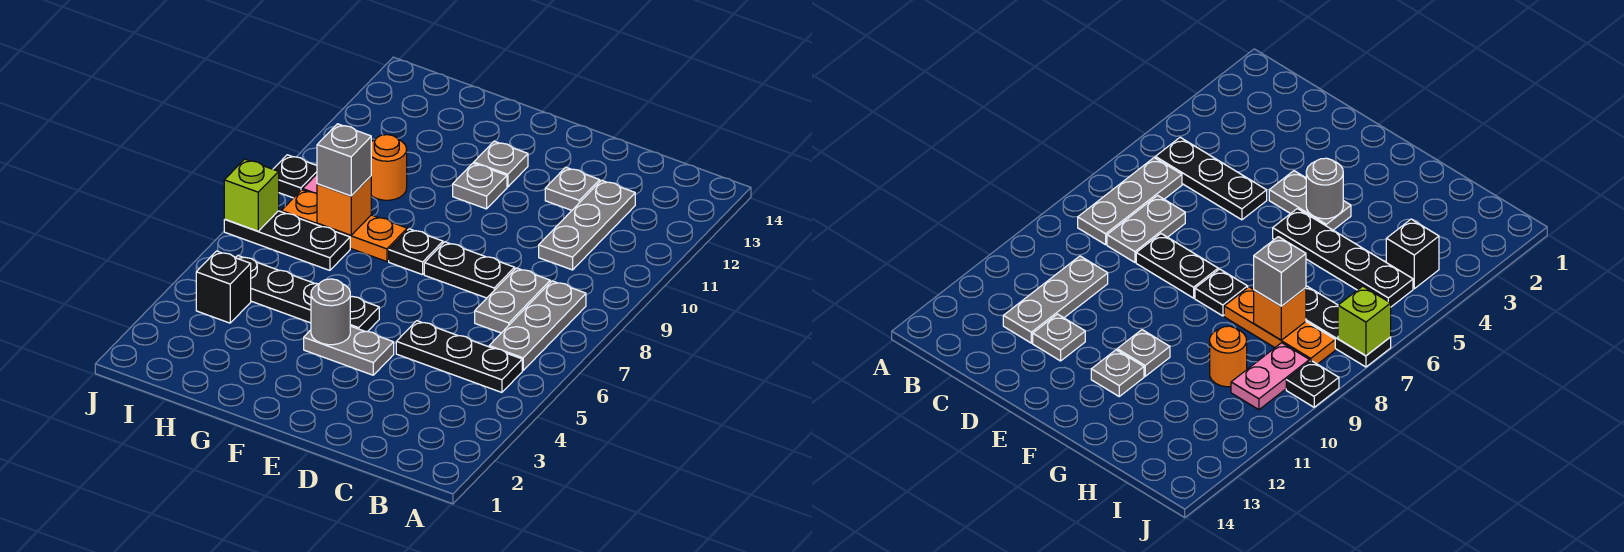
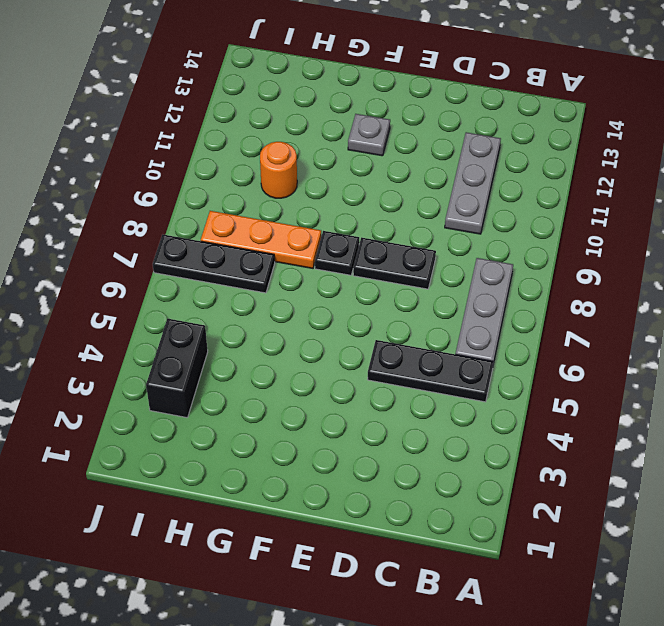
black 1x2 brick [146,319,208,418] -> black 1x1 brick [196,251,251,323]
none -> grey 1x2 plate [475,268,550,333]
none -> grey 1x1 plate [545,167,600,210]
none -> grey 1x2 plate [304,326,394,375]

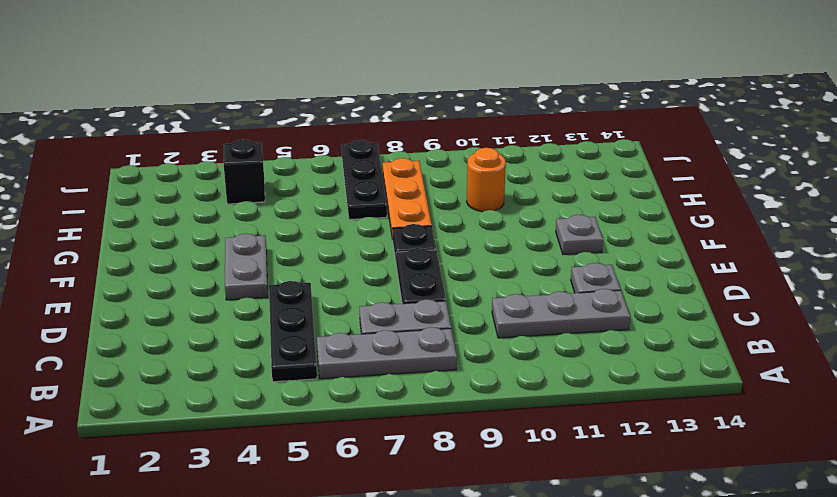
none -> black 1x4 plate [236,256,379,332]
none -> grey 1x1 plate [453,163,507,209]
none -> pink 1x2 plate [1231,343,1310,410]

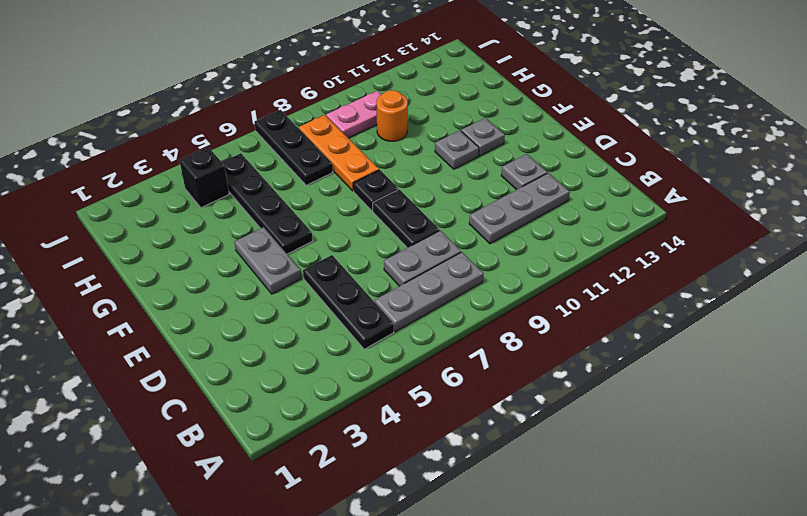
none -> black 1x1 plate [273,155,317,198]
none -> grey 1x1 round brick [311,279,350,345]
none -> orange 1x1 brick [317,176,371,235]

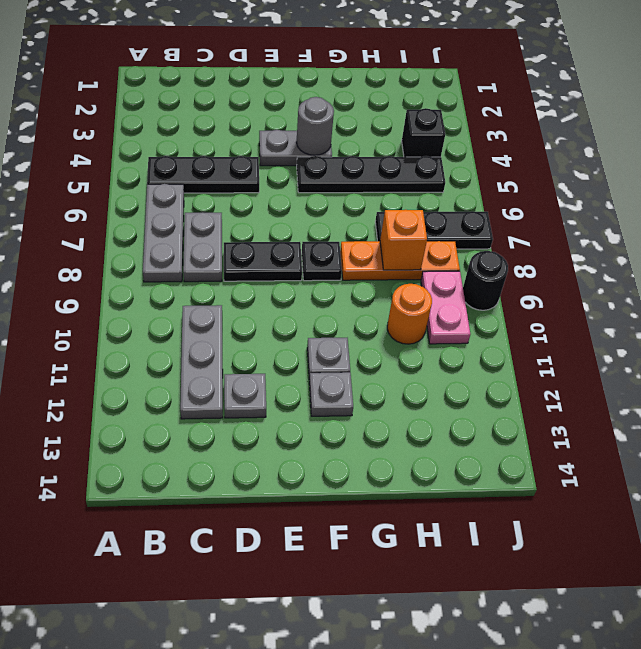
black 1x1 round brick [463,251,508,310] -> black 1x1 plate [273,155,317,198]
none -> lime 1x1 brick [224,159,279,231]
none -> grey 1x1 brick [317,124,371,196]

